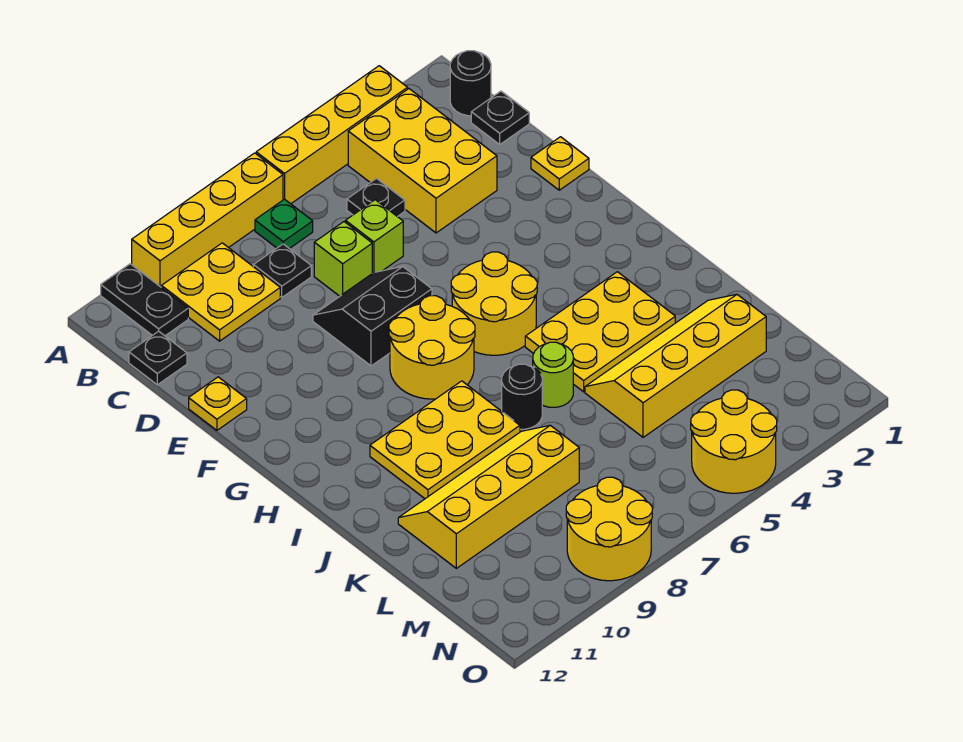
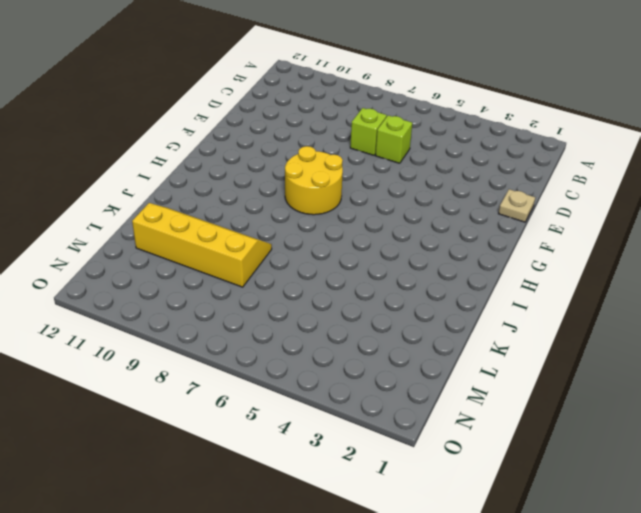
tan 1x1 plate [498,189,535,222] -> yellow 1x1 plate [531,137,589,190]
none -> yellow 1x4 brick [256,66,408,204]
none -> yellow 1x4 brick [132,153,283,287]
none -> black 1x2 plate [101,264,188,336]

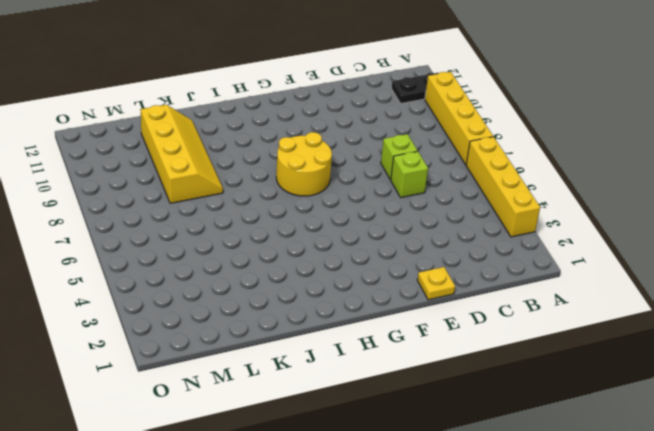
none -> black 1x1 round brick [450,51,491,116]
none -> yellow 2x3 brick [348,89,497,233]
none -> green 1x1 plate [255,199,313,249]

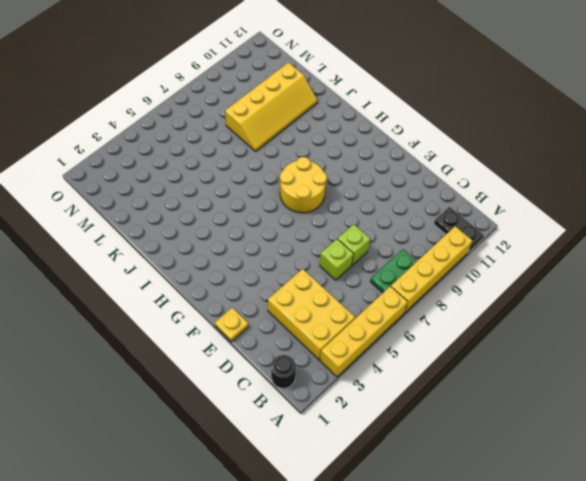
green 1x2 plate [370,249,417,293] -> green 1x1 plate [255,199,313,249]
none -> yellow 2x2 plate [161,243,280,341]
none -> black 1x1 plate [471,91,529,144]
none -> black 1x1 plate [347,179,405,217]

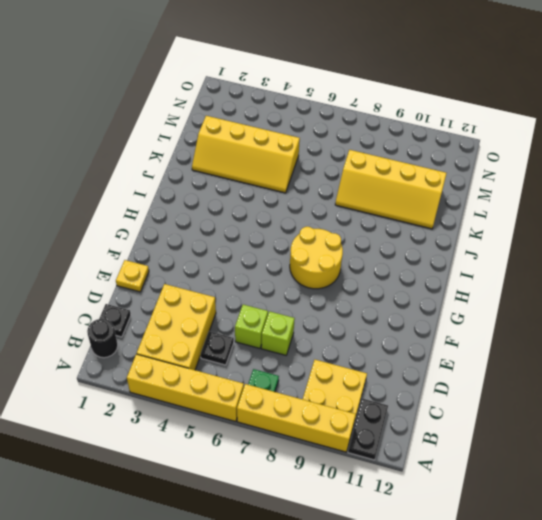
none -> black 1x1 plate [253,244,311,297]
none -> black 1x1 plate [129,331,187,385]
none -> black 2x2 slope [313,267,432,366]

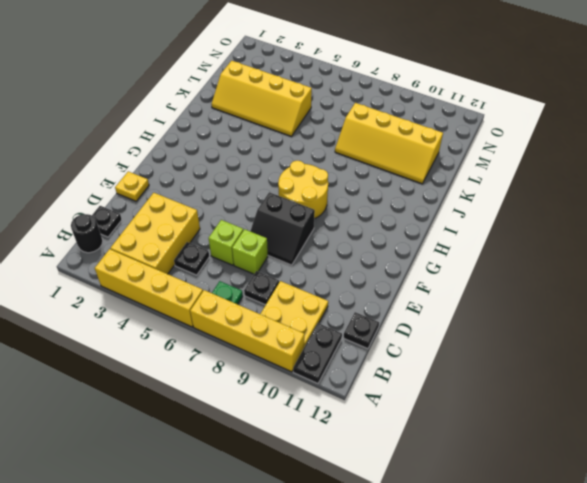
none -> yellow 1x1 plate [189,377,247,430]
none -> yellow 2x2 round brick [451,252,537,355]
none -> yellow 2x3 plate [525,272,675,392]

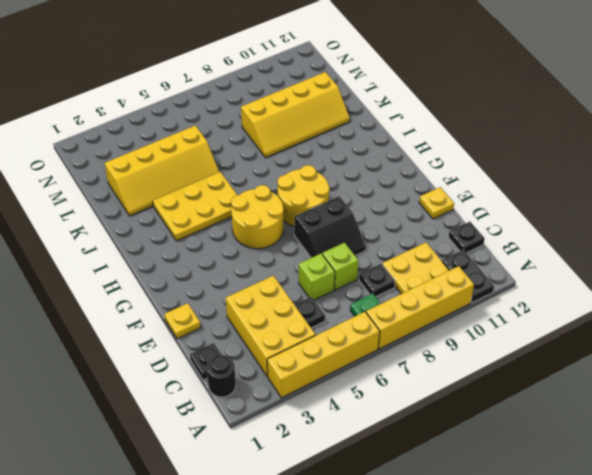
none -> yellow 2x3 plate [370,381,520,499]
none -> lime 1x1 round brick [533,342,573,407]
none -> black 1x1 round brick [502,364,542,429]

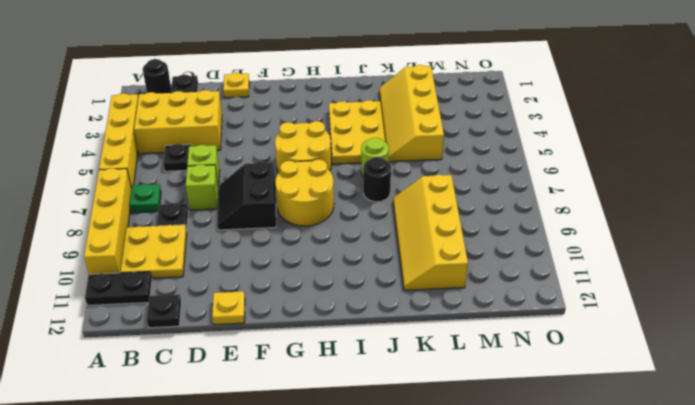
none -> yellow 2x3 plate [370,381,520,499]
none -> yellow 2x2 round brick [691,390,777,493]
none -> yellow 2x2 round brick [566,477,652,581]

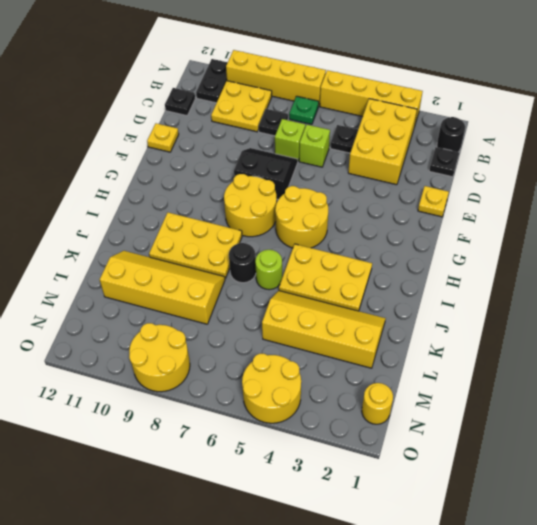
yellow 1x1 round brick [362,383,393,424] -> none

